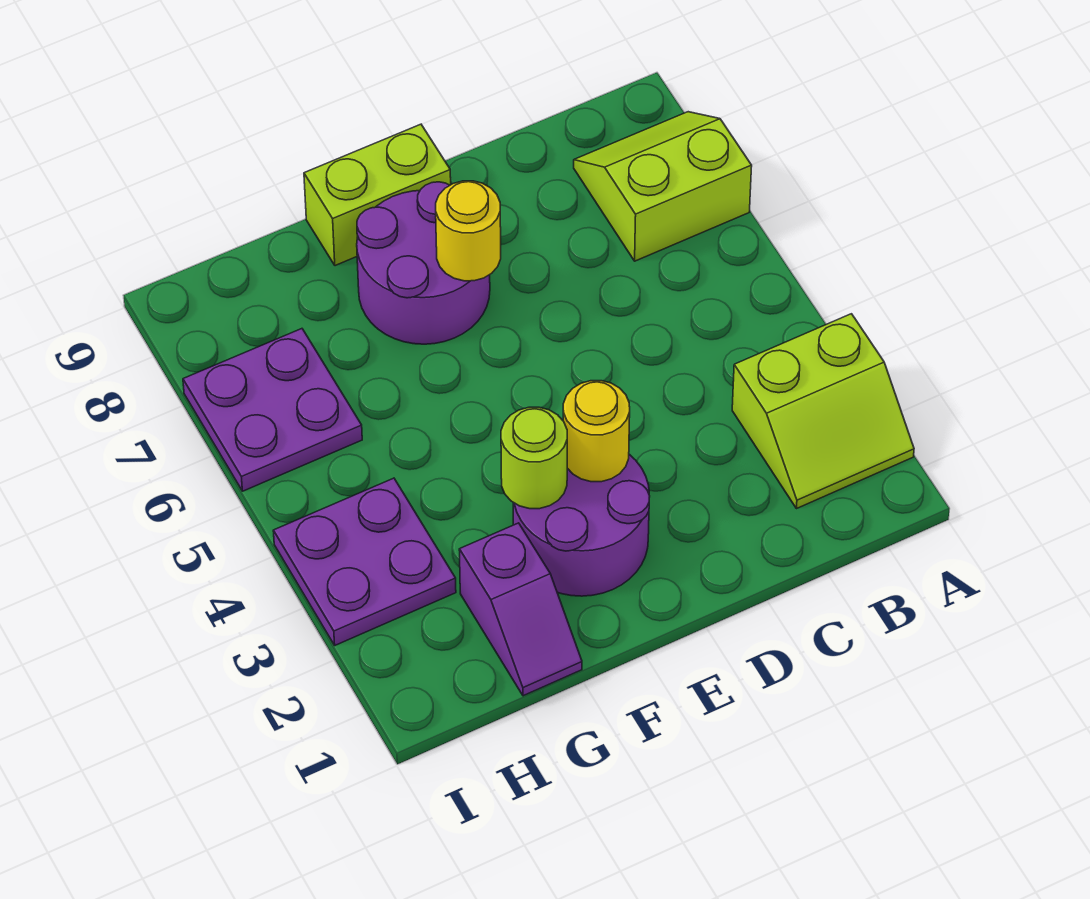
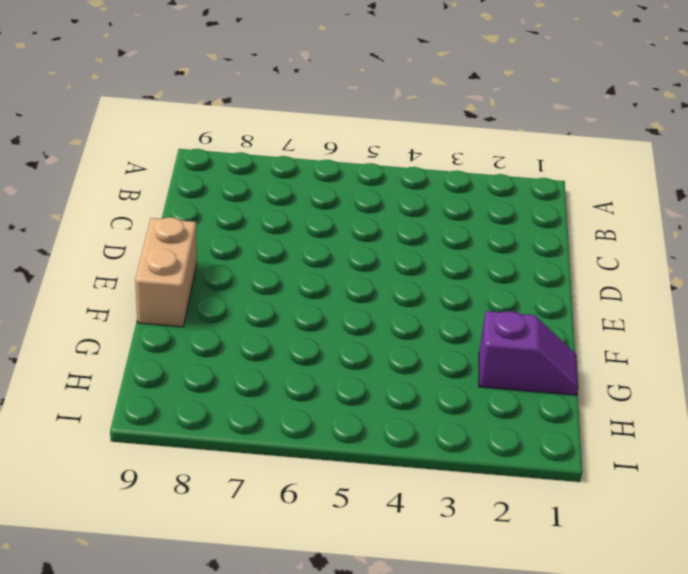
tan 1x2 brick [135,217,197,327] -> lime 1x2 brick [304,124,451,266]
none -> lime 2x2 slope [732,314,914,509]
none -> lime 2x2 slope [574,112,752,261]

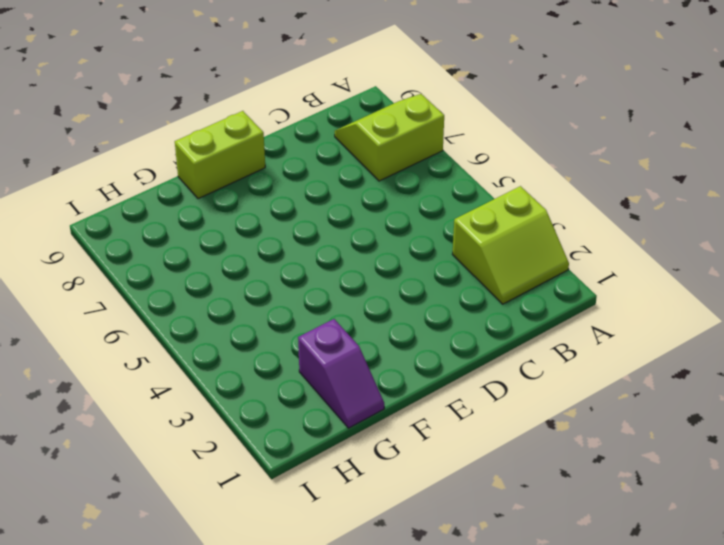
none -> purple 2x2 round brick [513,454,650,596]
none -> purple 2x2 round brick [357,182,490,344]

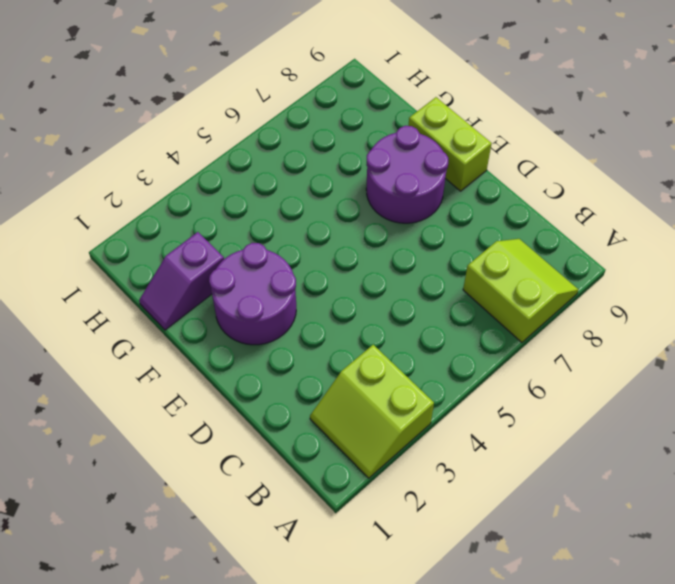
none -> purple 2x2 plate [273,478,456,645]
none -> purple 2x2 plate [183,329,362,491]

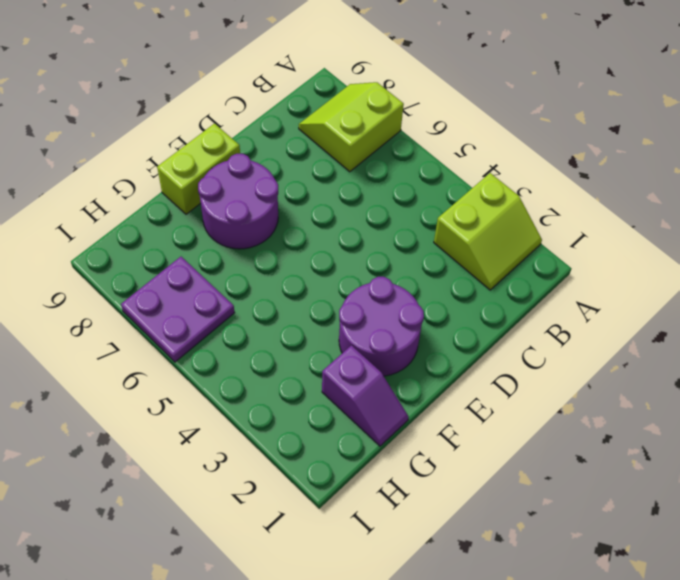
none -> purple 2x2 plate [273,478,456,645]
none -> yellow 1x1 round brick [563,381,630,482]

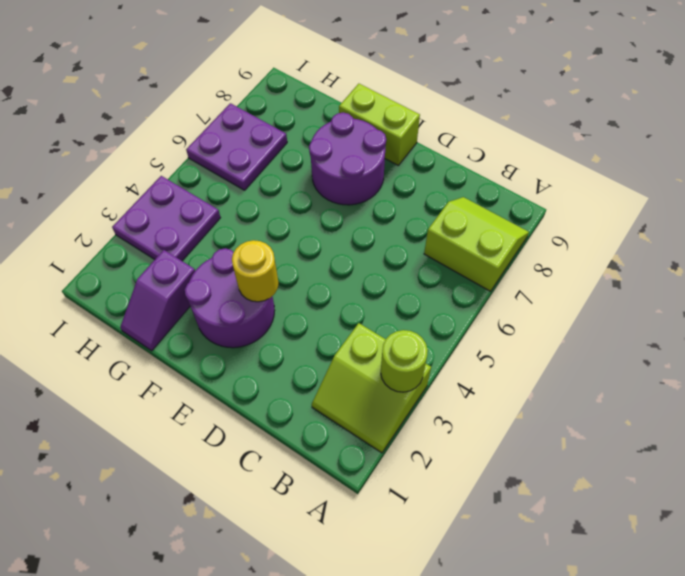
lime 1x1 round brick [381,330,428,392] -> lime 1x1 round brick moved to [501,407,567,509]
none -> yellow 1x1 round brick [436,181,501,281]

